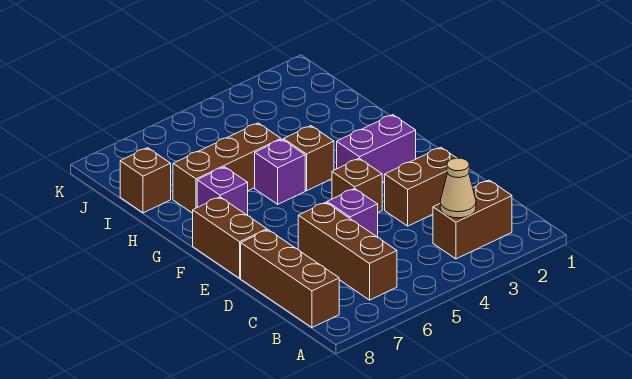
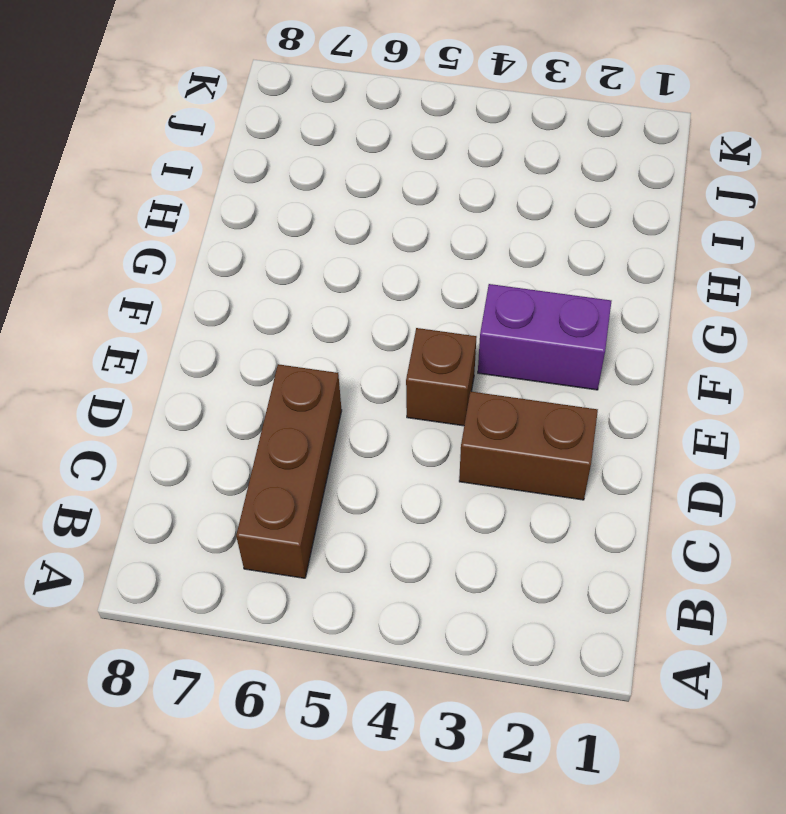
none -> brown 1x2 brick [433,180,512,259]
none -> brown 1x3 brick [241,230,339,327]
none -> purple 1x1 brick [327,188,378,237]

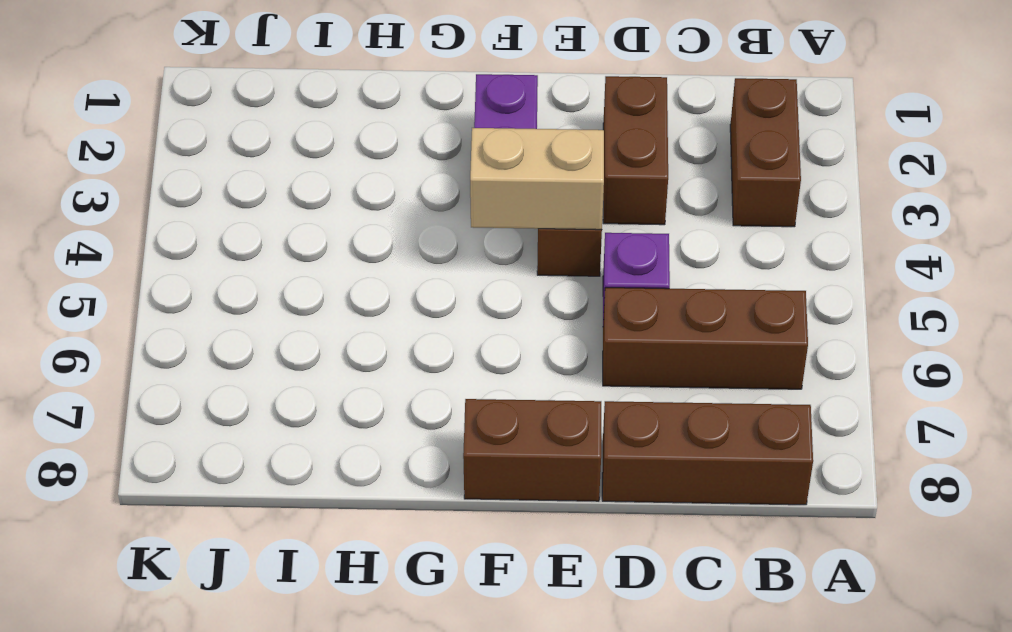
tan 1x2 brick [470,128,604,230] -> none
none -> brown 1x1 brick [284,126,334,191]
none -> purple 1x1 brick [255,139,305,204]
none -> purple 1x1 brick [197,167,248,216]

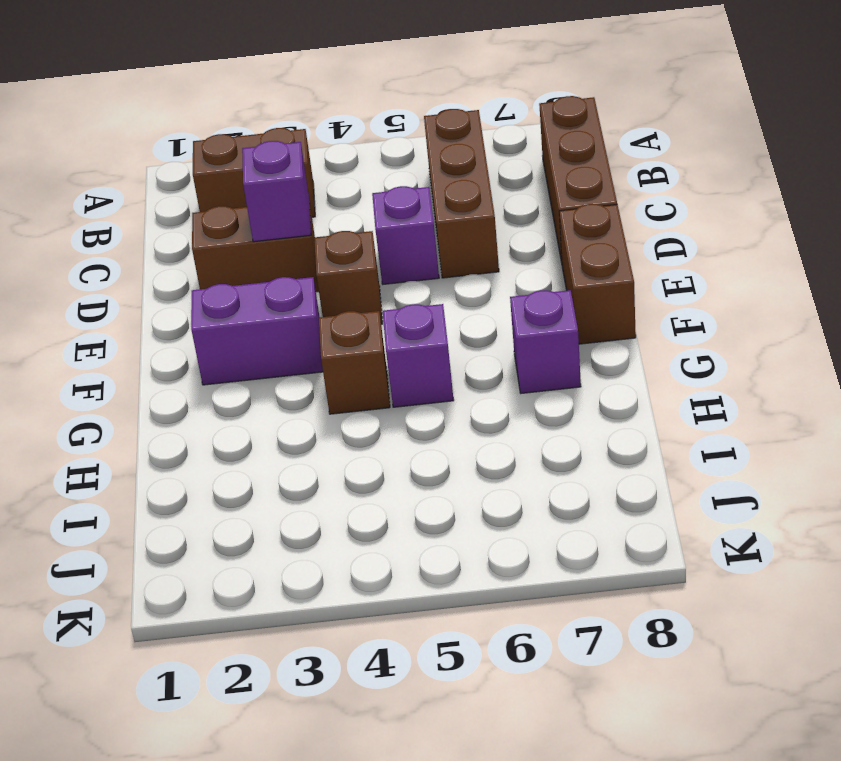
purple 1x1 brick [242,141,311,242] -> none
none -> brown 1x3 brick [173,123,281,213]
none -> brown 1x1 brick [120,148,171,213]
none -> tan 1x1 cone [440,158,476,218]

